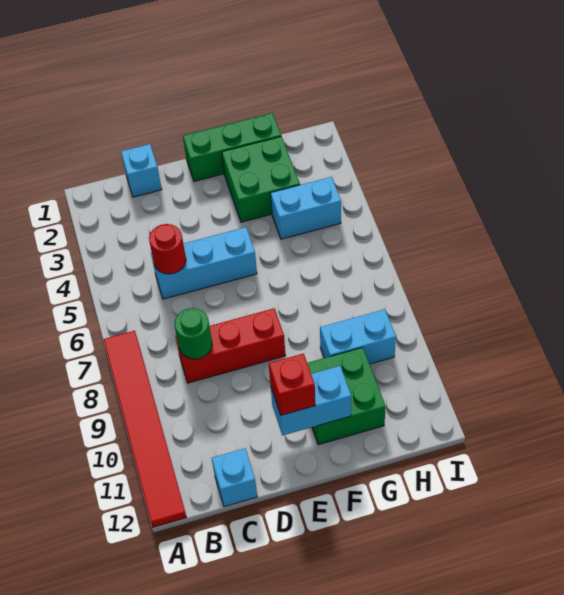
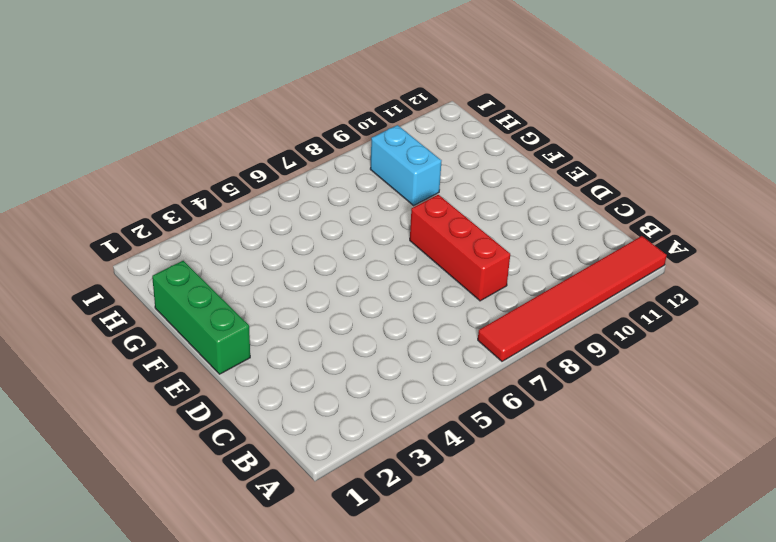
none -> cyan 1x1 brick [121,144,162,197]
none -> cyan 1x3 brick [151,227,257,299]
none -> cyan 1x1 brick [212,448,257,507]

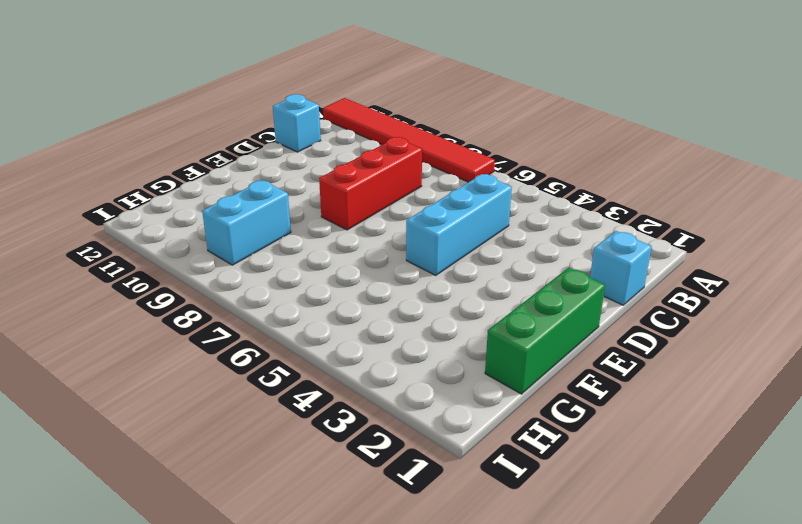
none -> green 2x2 brick [222,136,300,222]
none -> green 2x2 brick [307,347,386,445]
none -> cyan 1x2 brick [271,177,341,239]

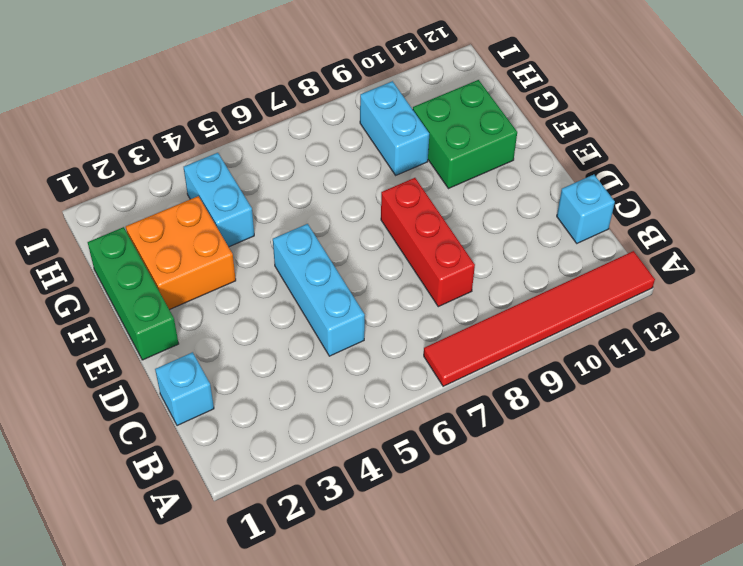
orange 2x2 brick [126,196,236,310] -> green 2x2 brick [222,136,300,222]
none -> red 1x1 round brick [149,224,186,274]
none -> green 1x1 round brick [174,308,212,359]
none -> cyan 1x2 brick [271,366,351,436]

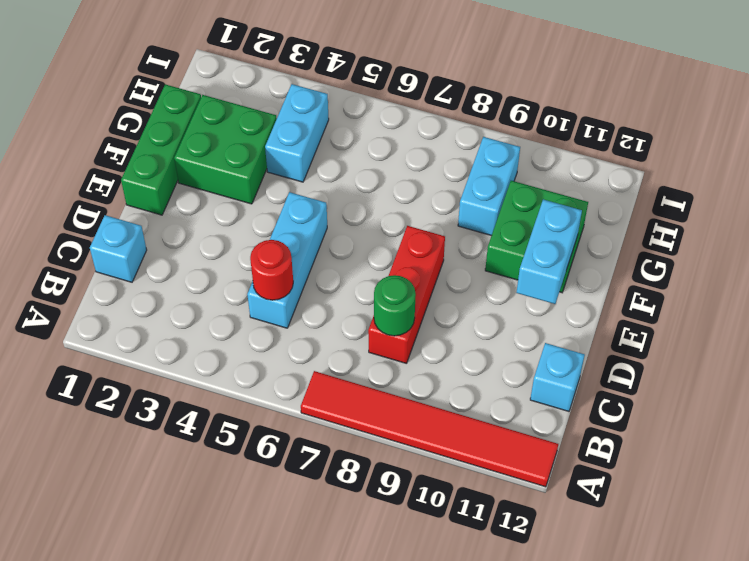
none -> red 1x1 brick [269,354,315,415]

